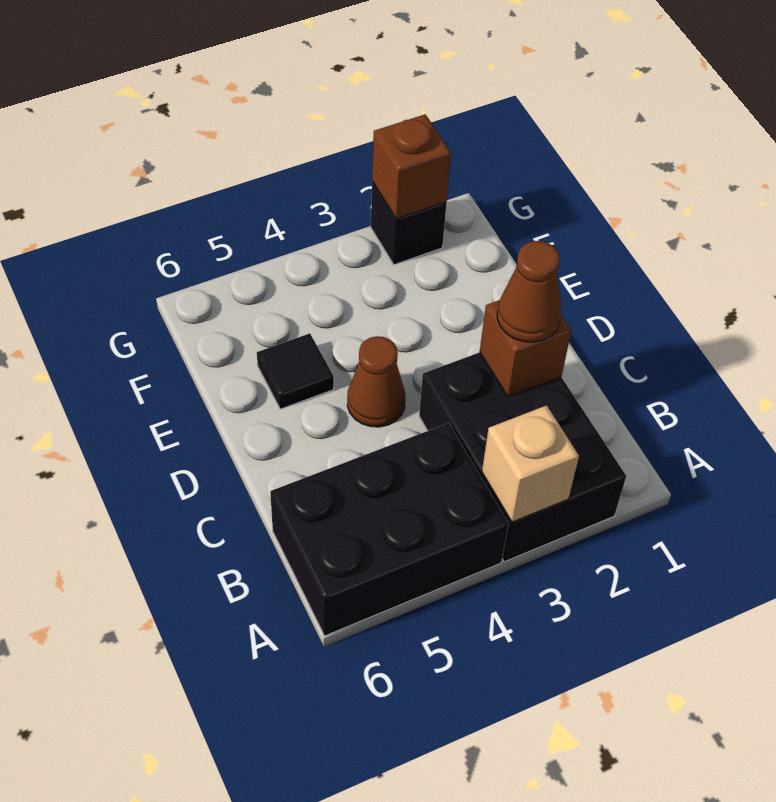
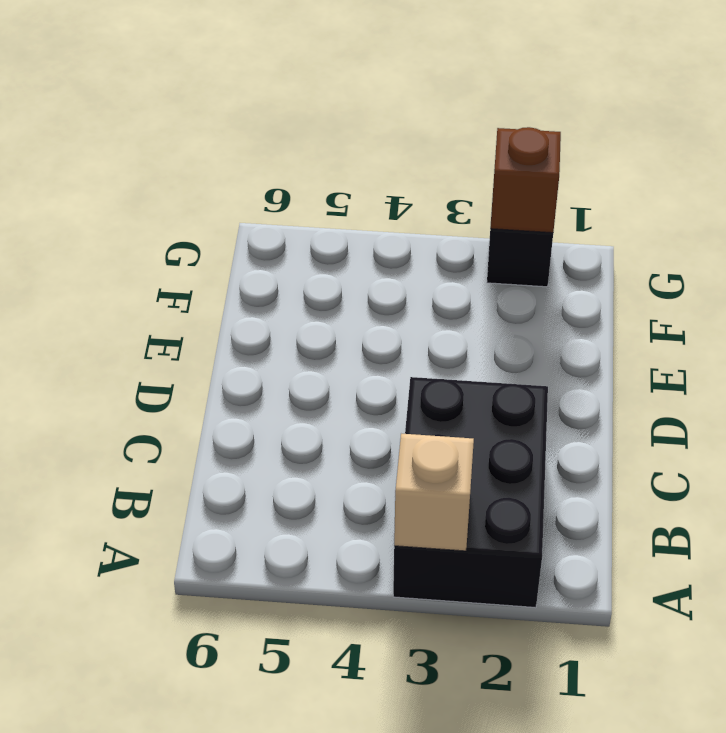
none -> black 2x3 brick [270,423,509,636]
none -> brown 1x1 cone [347,336,406,427]

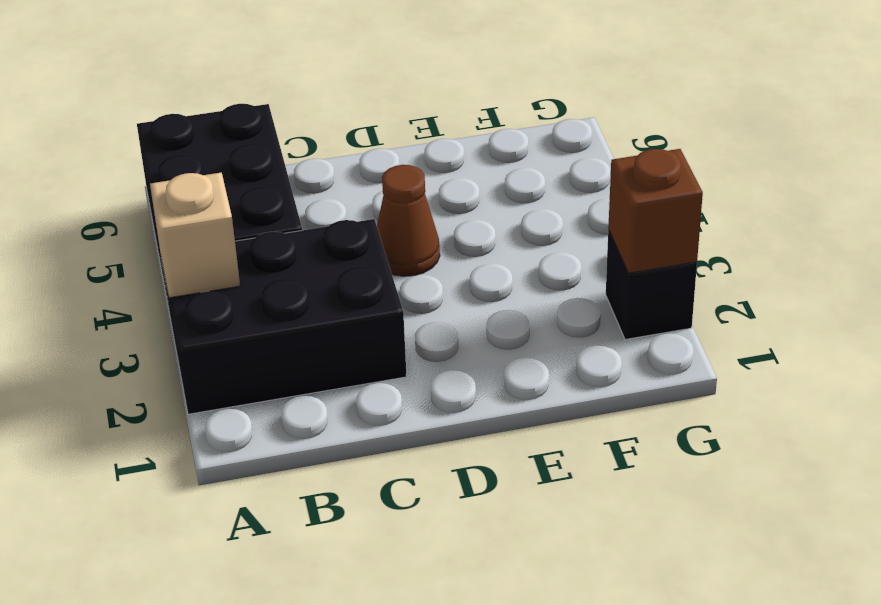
none -> black 1x1 tile [257,333,334,409]
none -> brown 1x1 brick [480,300,571,397]

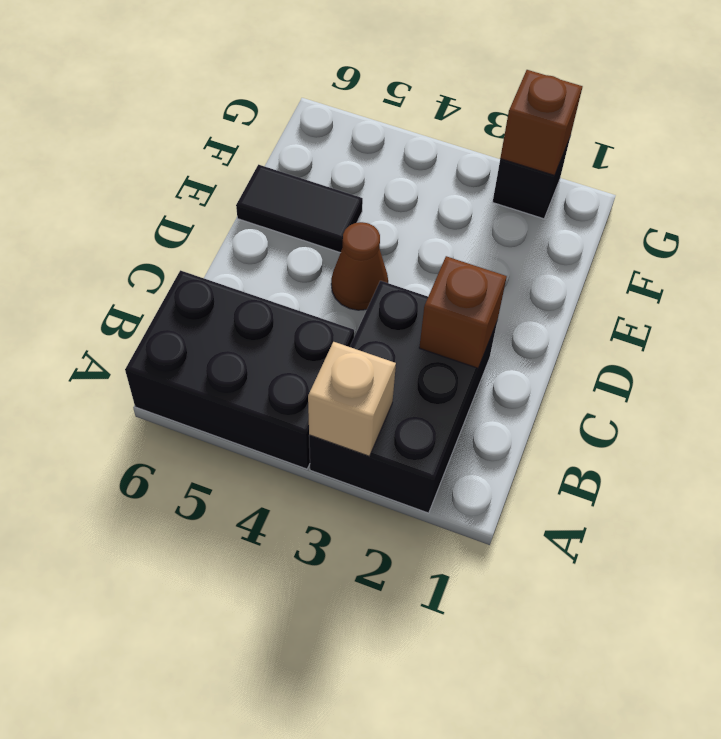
black 1x2 tile [236,165,363,253] -> black 1x1 tile [257,333,334,409]
none -> brown 1x1 cone [497,241,562,342]

